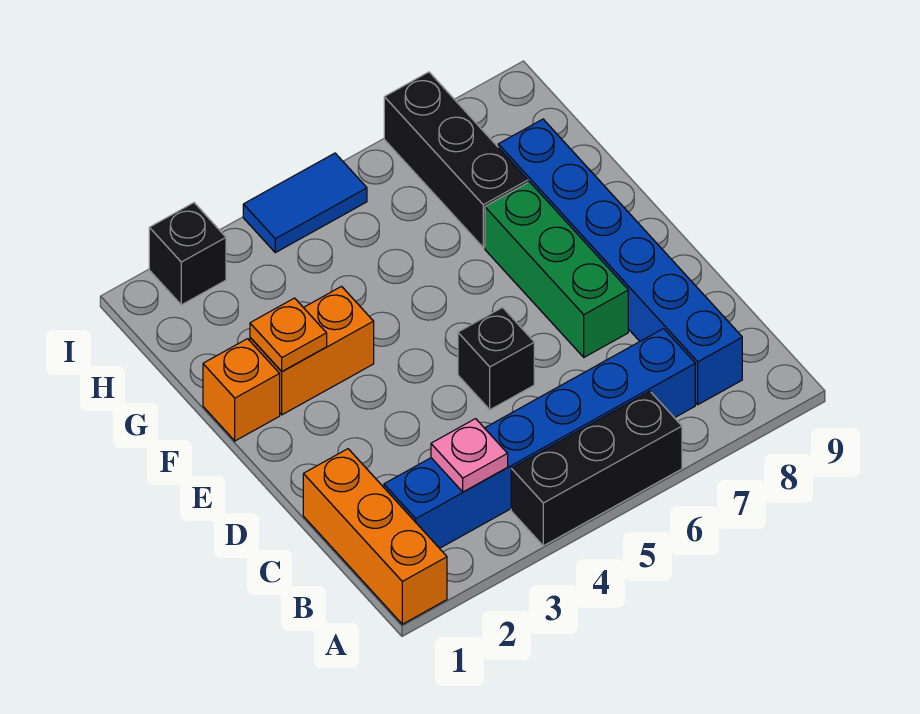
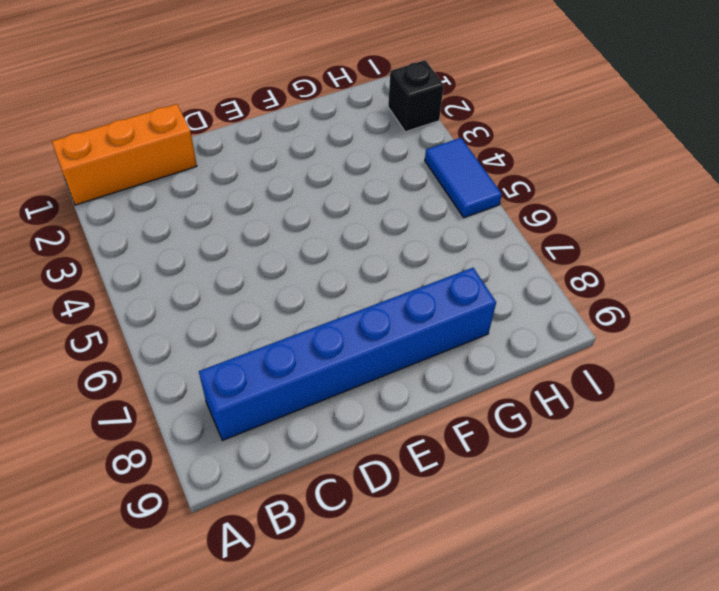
none -> black 1x3 brick [511,391,682,546]
none -> blue 1x6 brick [384,329,695,548]
none -> black 1x1 brick [458,308,534,410]

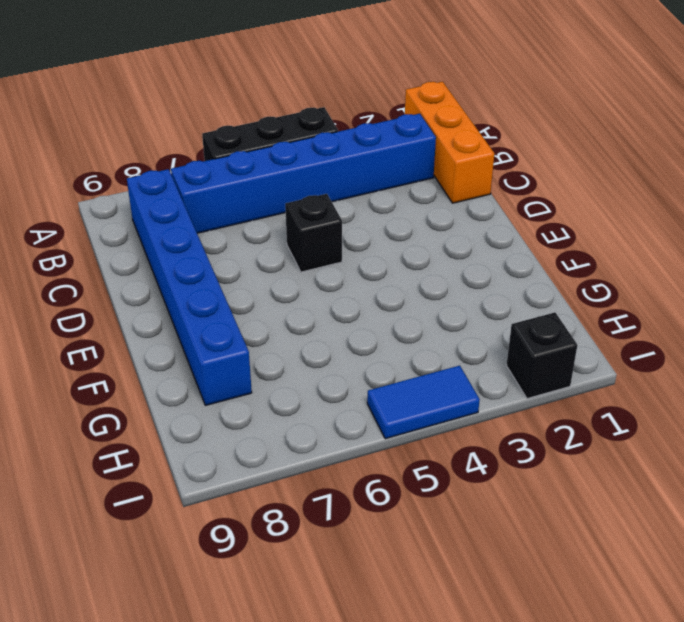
none -> green 1x3 brick [485,182,628,357]
none -> orange 1x1 brick [203,339,280,441]
none -> orange 1x2 brick [250,286,374,415]

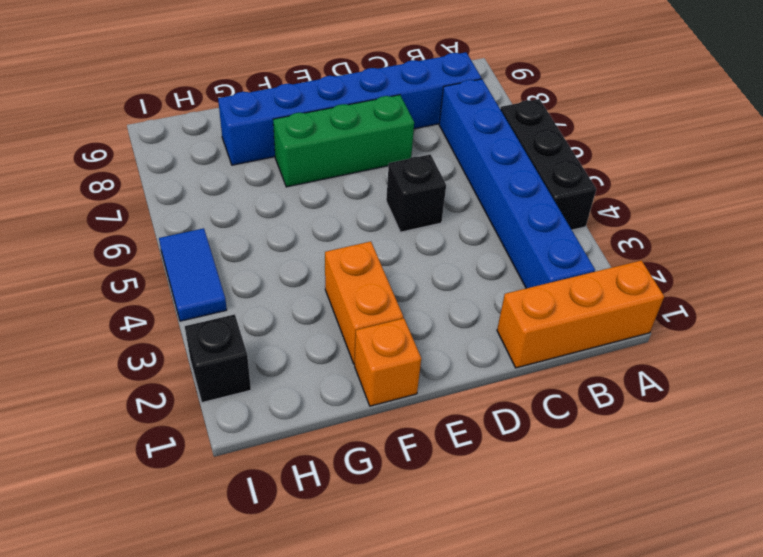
none -> black 1x3 brick [384,72,528,247]
none -> pink 1x1 plate [431,419,508,492]
none -> orange 1x1 plate [250,298,327,372]

